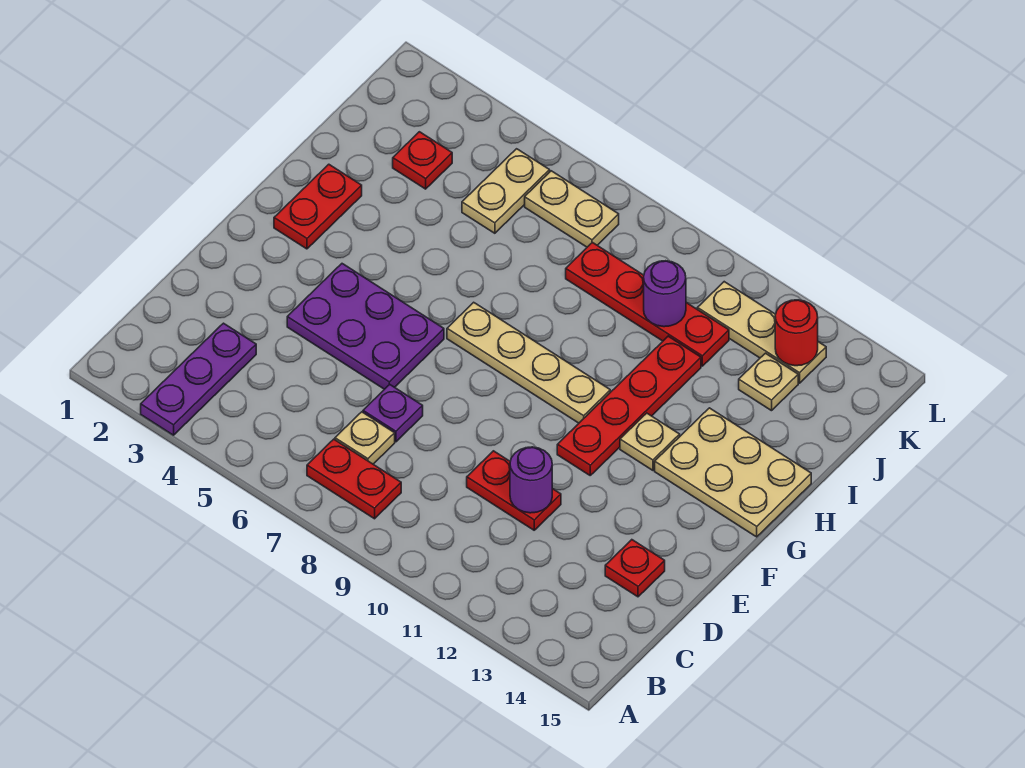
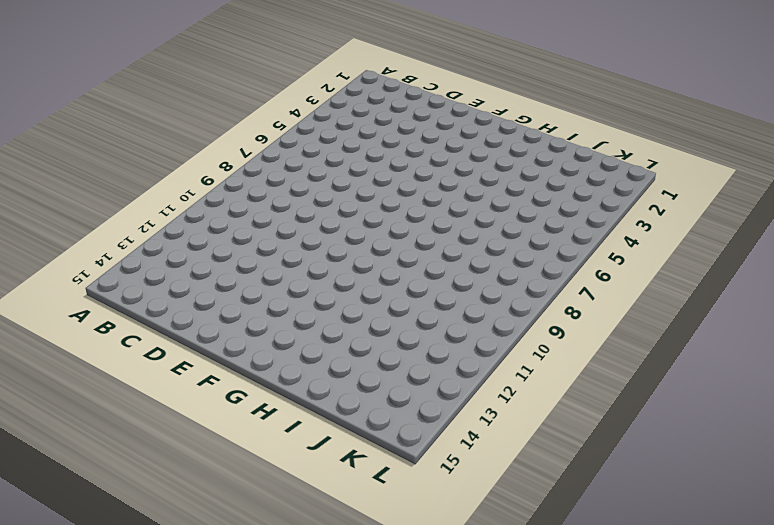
none -> purple 1x3 plate [141,323,256,435]
none -> red 1x2 plate [307,439,401,519]
none -> tan 1x1 plate [335,412,395,464]

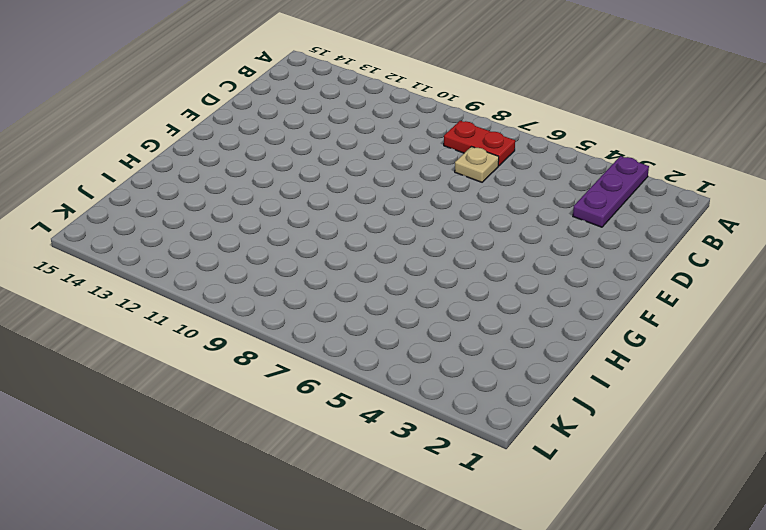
none -> purple 1x1 plate [363,385,423,442]
none -> red 1x2 plate [467,451,561,530]
none -> red 1x1 plate [605,540,665,597]

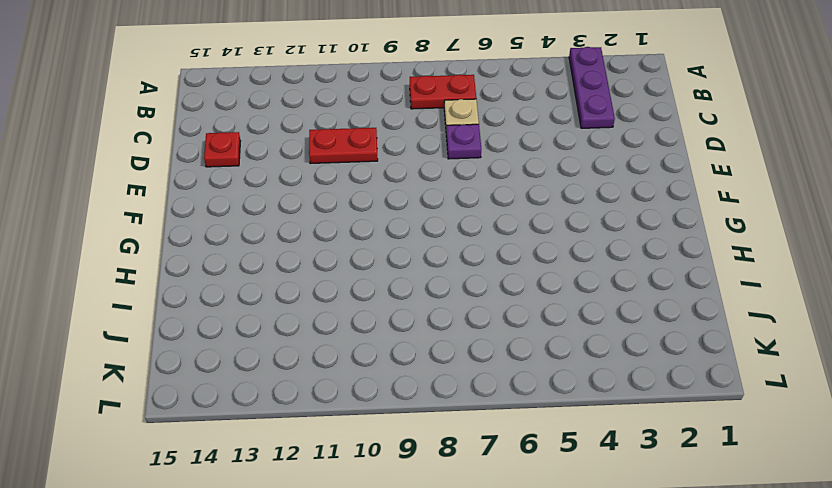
none -> purple 2x3 plate [287,264,444,389]
none -> red 1x4 plate [557,336,701,475]
none -> red 1x2 plate [274,164,362,249]

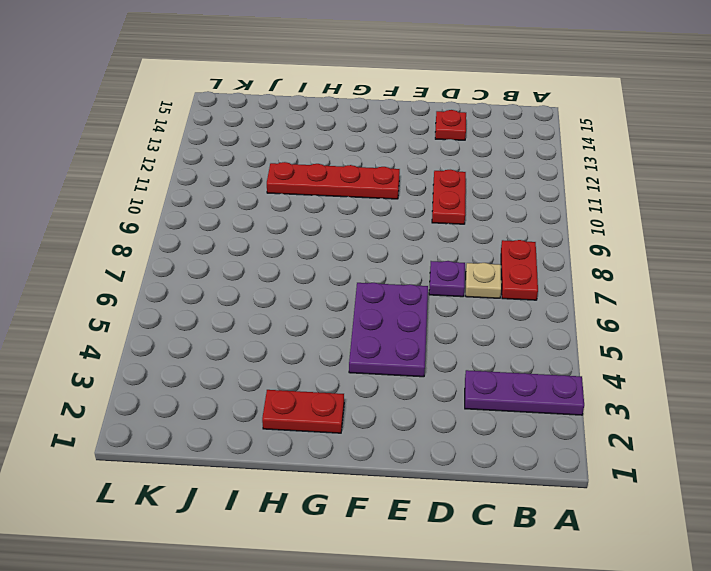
none -> tan 1x4 plate [447,302,610,423]
none -> tan 1x1 plate [620,413,680,470]
none -> tan 2x3 plate [655,408,811,537]

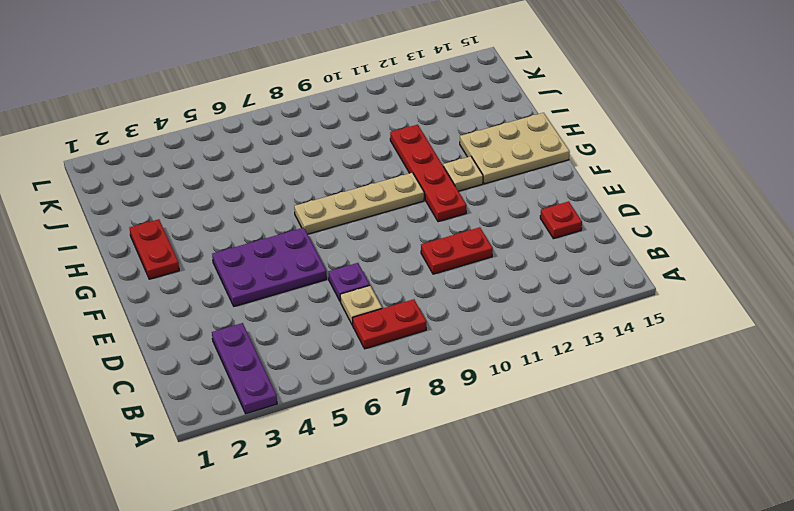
none -> red 1x1 plate [393,132,452,189]
none -> tan 1x2 plate [462,149,550,233]
none -> red 1x4 plate [566,243,729,366]

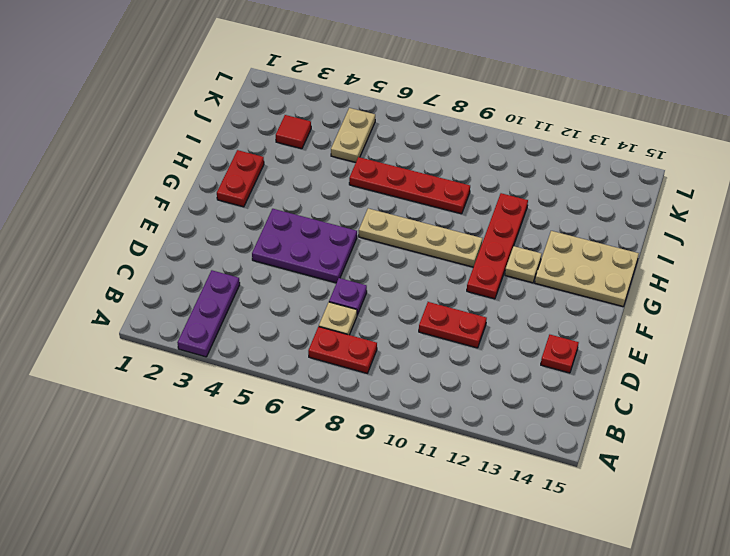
red 1x4 plate [349,157,470,214] -> red 1x4 plate moved to [566,243,729,366]
red 1x1 tile [276,115,311,149] -> red 1x1 plate [393,132,452,189]
none -> tan 1x1 plate [739,353,798,411]
none -> tan 1x2 plate [525,171,619,247]
none -> tan 1x3 plate [697,282,826,383]

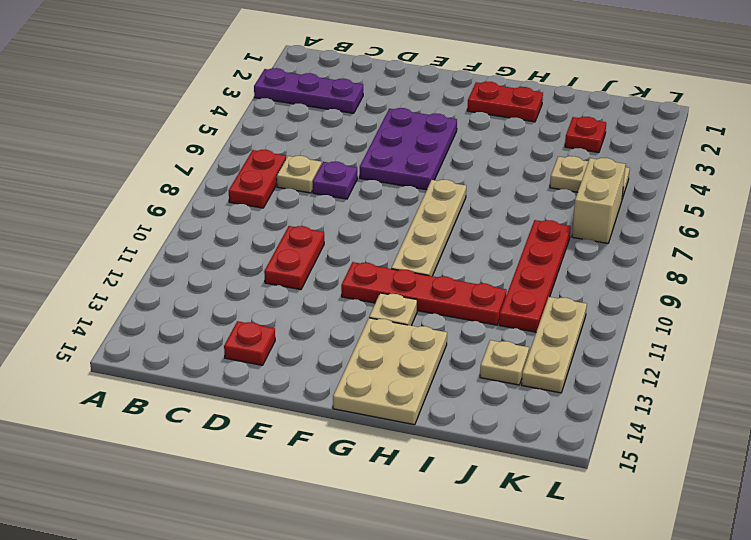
tan 1x2 brick [572,158,626,243] -> tan 1x2 plate [525,171,619,247]
none -> purple 1x1 round brick [510,447,552,513]
none -> purple 1x1 round brick [644,261,686,327]
none -> red 1x1 round brick [775,300,818,366]

